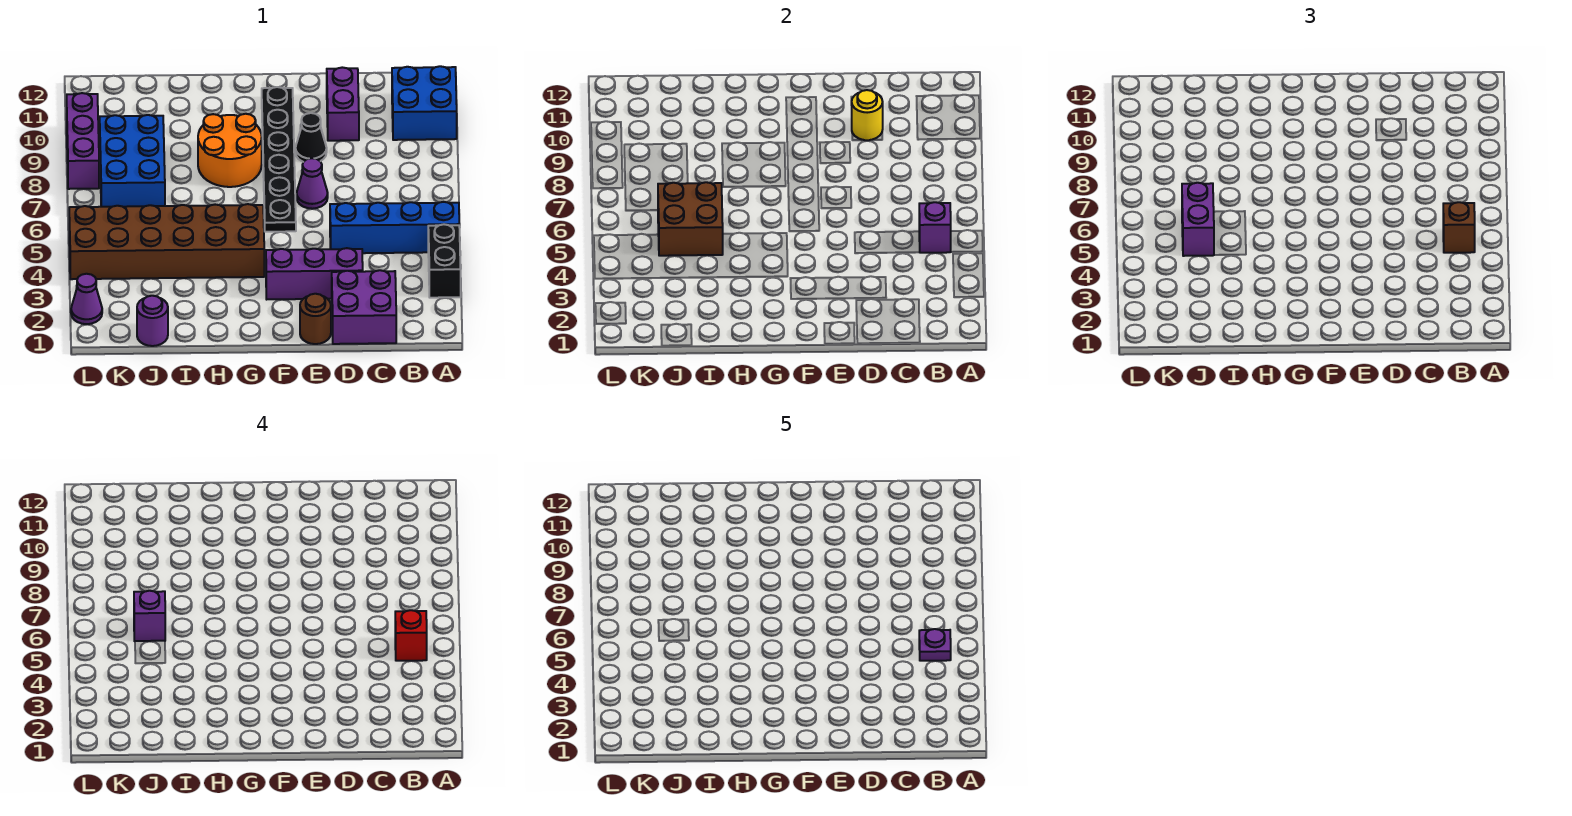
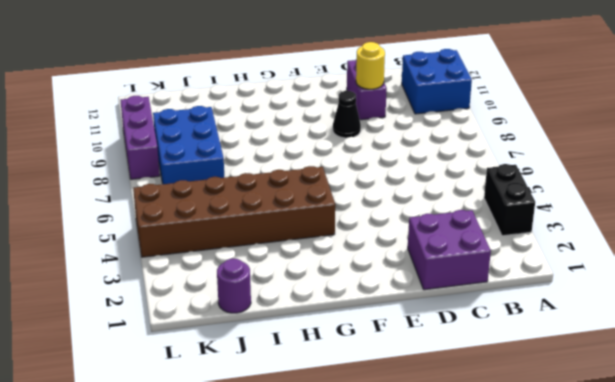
none -> blue 1x4 brick [330,202,459,253]
none -> purple 1x3 brick [266,248,363,299]
none -> brown 1x1 round brick [300,294,331,344]

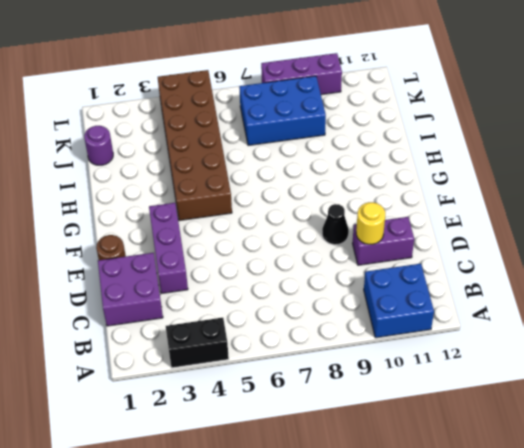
none -> blue 1x4 brick [330,202,459,253]
none -> purple 1x1 cone [297,158,328,209]
none -> black 1x6 plate [262,87,296,232]

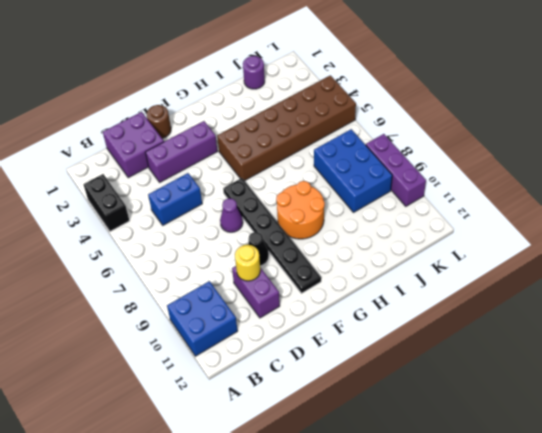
blue 1x2 brick [148,173,202,225] -> blue 1x4 brick [330,202,459,253]
none -> purple 1x1 cone [71,274,102,324]
none -> purple 1x1 brick [919,202,951,253]
none -> brown 2x2 brick [658,182,723,256]

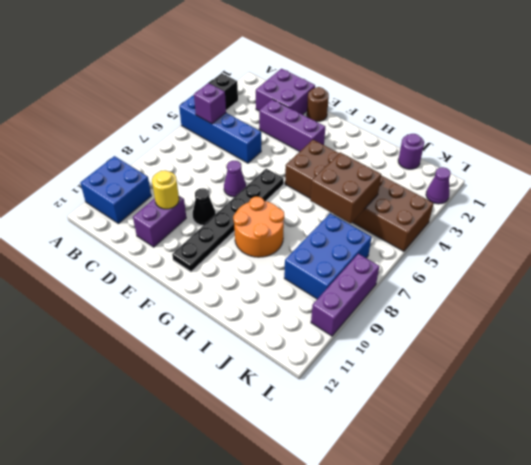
none -> brown 1x1 brick [1443,202,1475,253]
none -> purple 1x2 brick [1182,183,1214,256]
none -> red 1x1 brick [395,610,427,661]

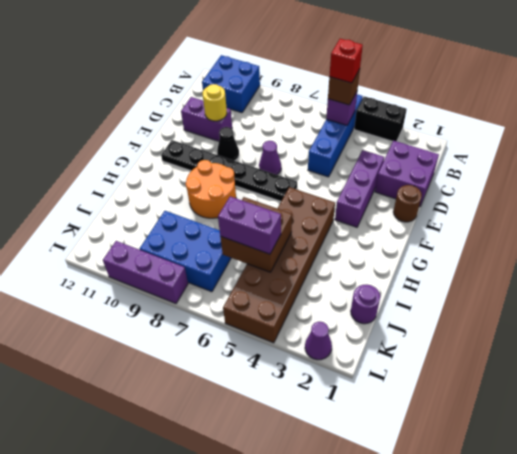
none -> purple 1x1 brick [134,591,165,641]
none -> purple 1x1 plate [919,629,951,661]

